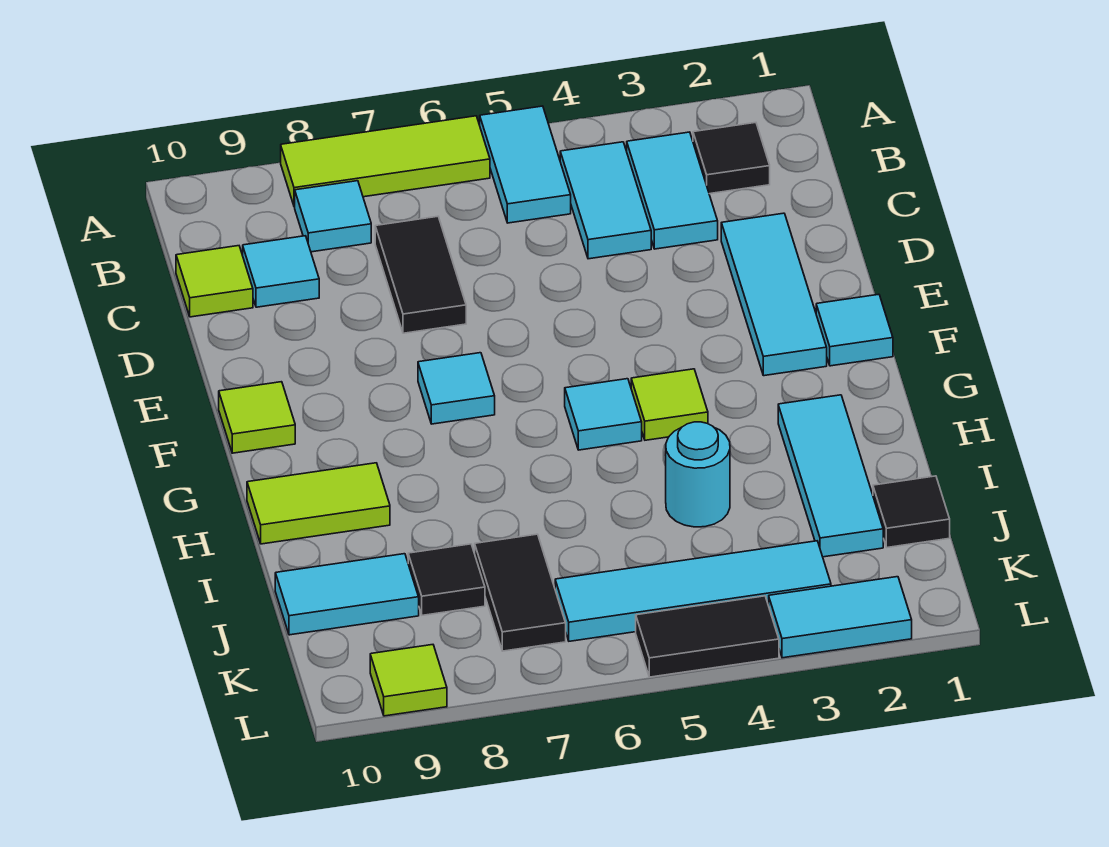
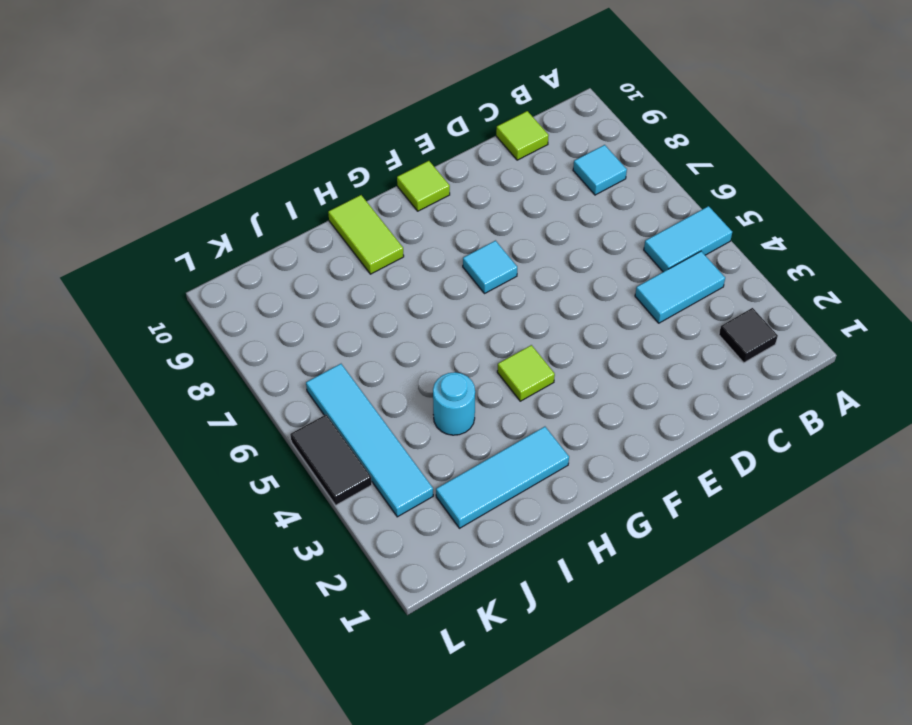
none -> lime 1x3 tile [281,116,490,207]
none -> cyan 1x2 tile [627,132,718,249]
none -> black 1x2 tile [375,216,466,333]

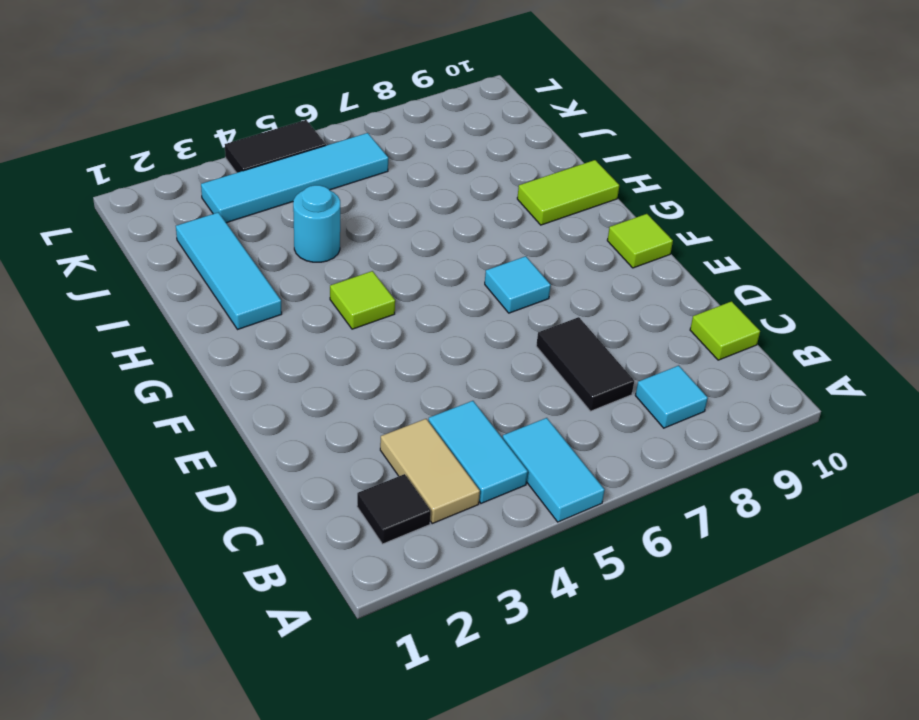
tan 1x2 tile [380,419,480,523] -> cyan 1x2 tile [627,132,718,249]
none -> lime 1x3 tile [281,116,490,207]
none -> cyan 1x1 tile [243,236,319,307]
none -> cyan 1x3 tile [721,213,827,376]

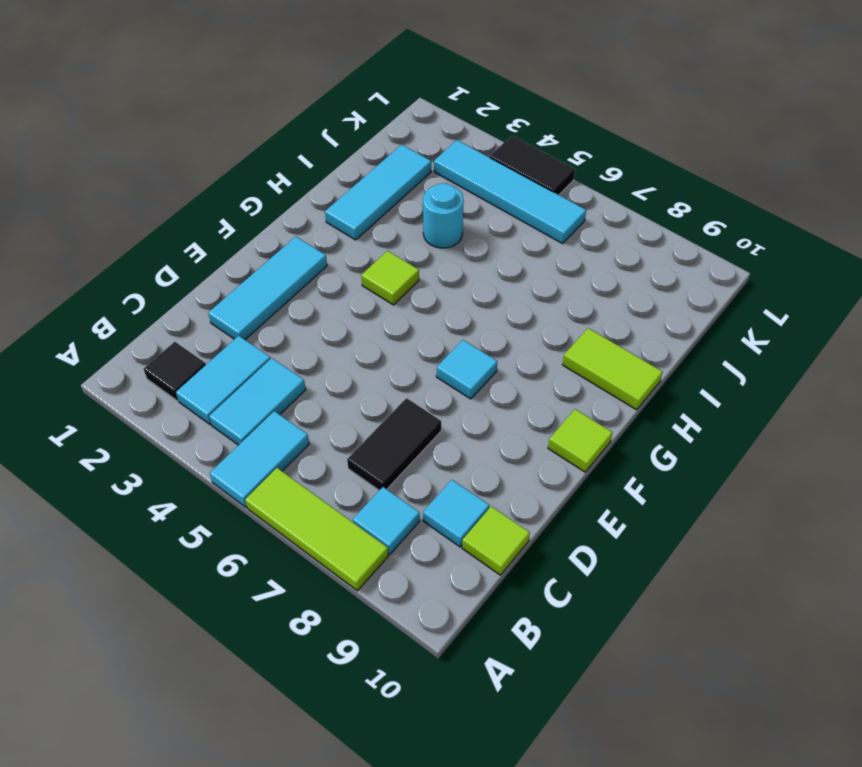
none -> cyan 1x1 tile [816,294,893,366]
none -> cyan 1x1 tile [565,379,642,450]
none -> black 1x1 tile [873,476,950,547]

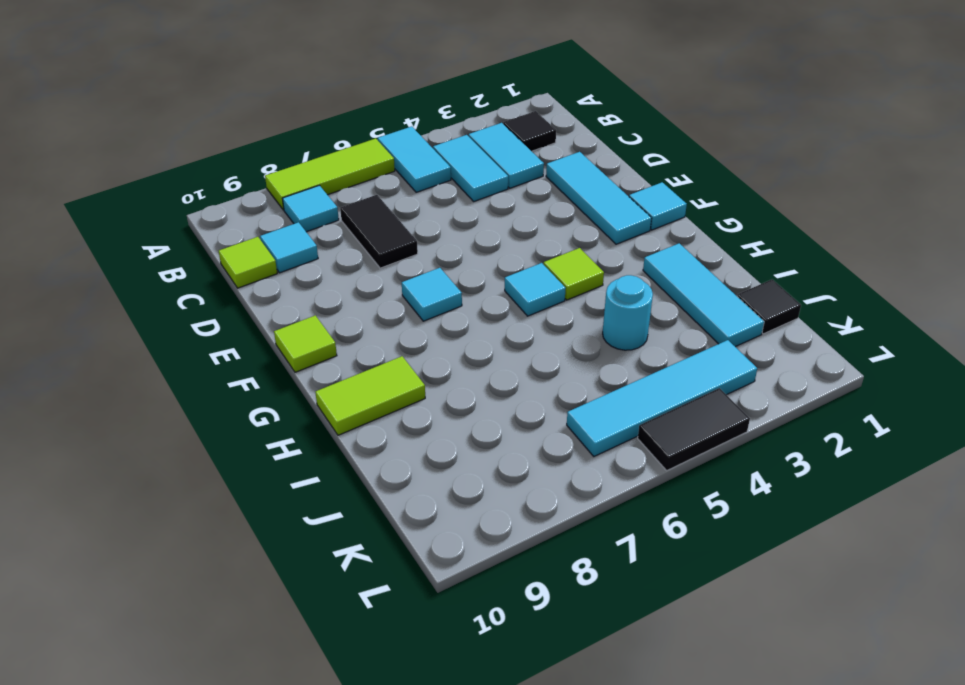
none -> black 1x2 tile [475,534,566,651]
none -> black 1x1 tile [408,544,485,615]
none -> cyan 1x2 tile [275,554,419,635]

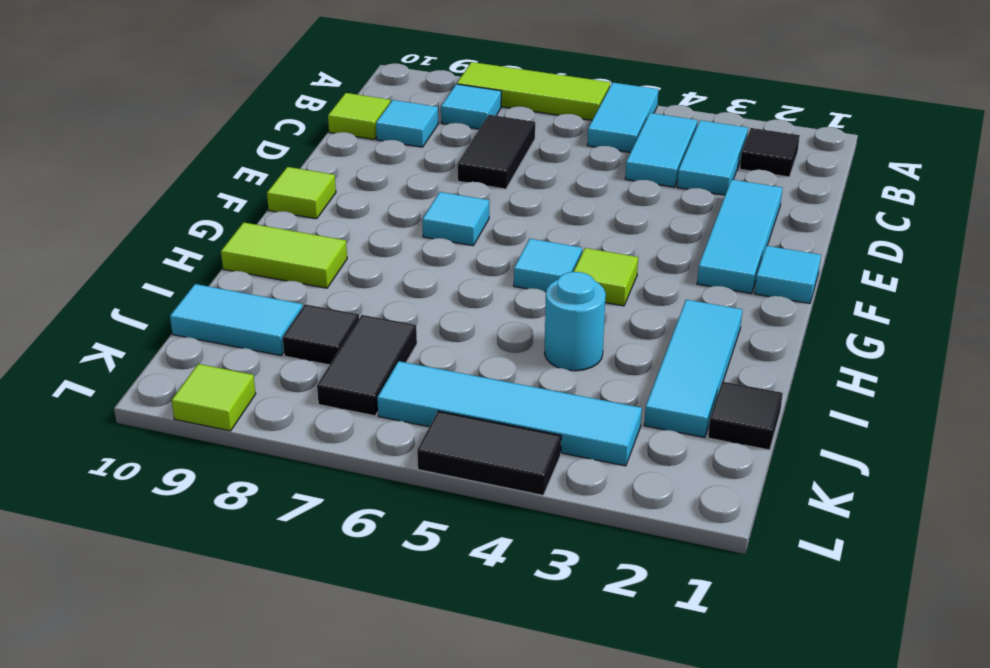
none -> cyan 1x2 tile [769,577,912,658]

